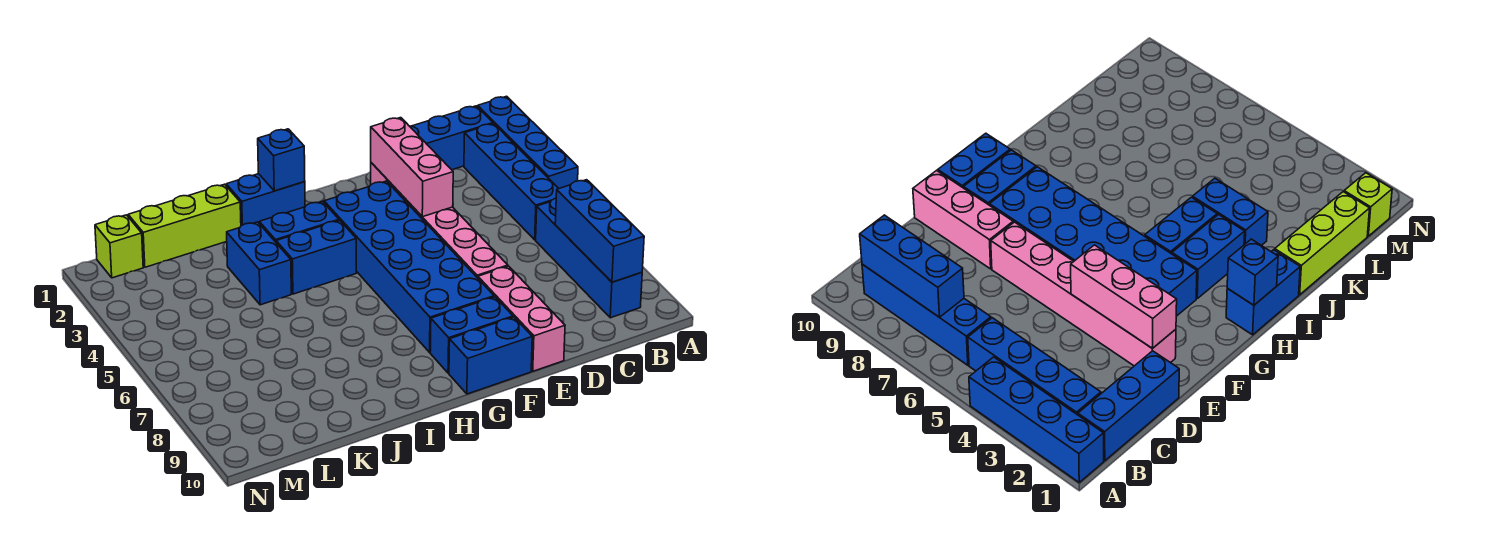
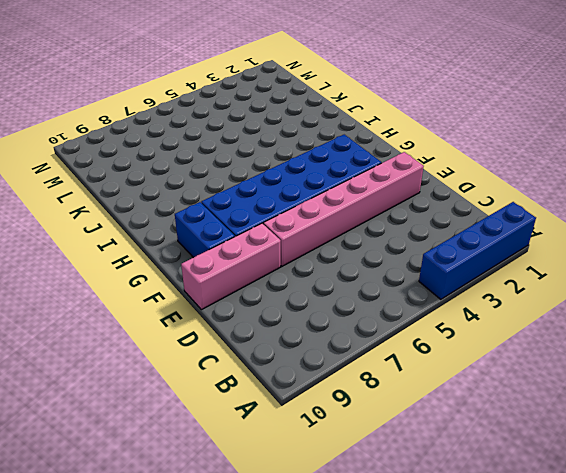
none -> blue 1x3 brick [410,106,493,170]
none -> blue 1x4 brick [464,124,559,240]
none -> blue 1x4 brick [536,198,642,318]

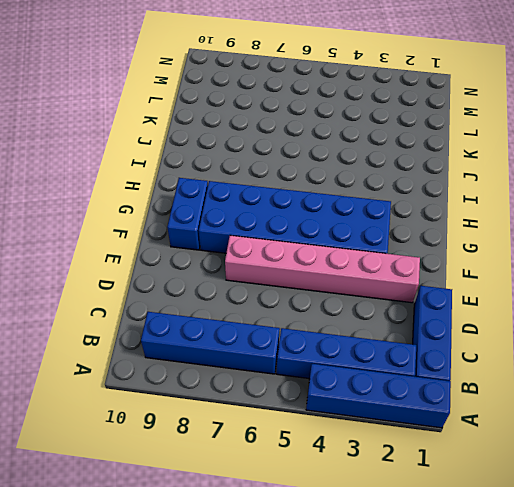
none -> pink 1x3 brick [478,266,565,371]
none -> blue 1x2 brick [449,317,532,394]
none -> blue 1x2 brick [226,174,305,226]

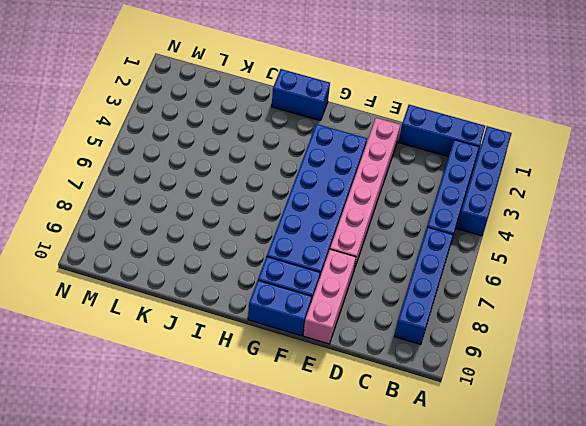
none -> blue 1x2 brick [259,201,339,242]
none -> blue 1x2 brick [276,220,356,294]
none -> lime 1x3 brick [128,184,241,267]

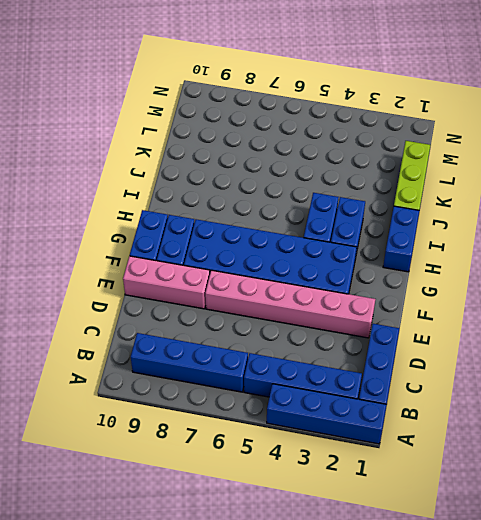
none -> blue 1x2 brick [227,222,291,305]
none -> lime 1x1 brick [95,215,143,278]
none -> blue 1x3 brick [555,180,644,282]

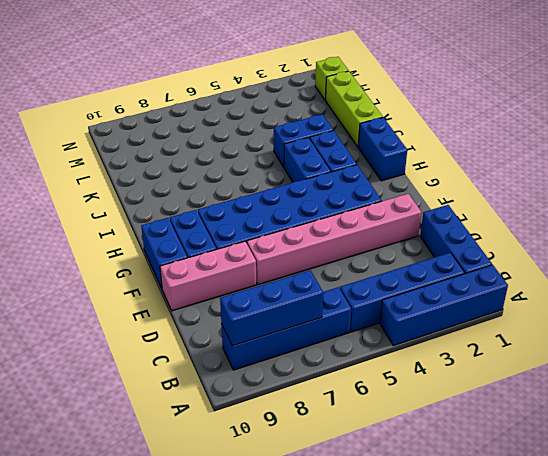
none -> pink 1x3 brick [371,118,453,217]
none -> blue 1x1 brick [258,129,305,191]

